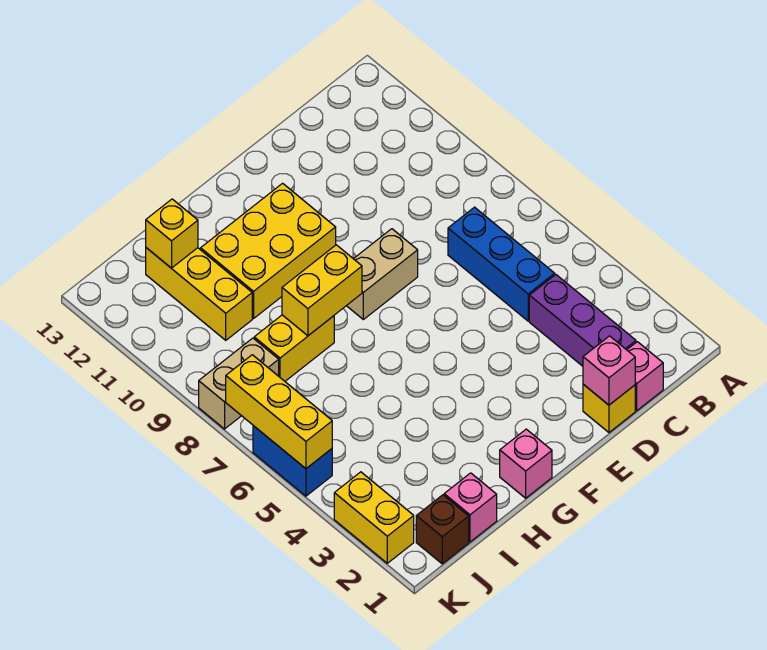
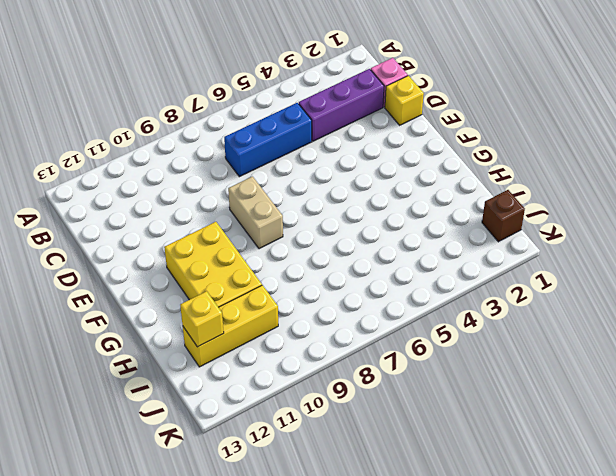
none -> pink 1x1 brick [500,429,552,498]
none -> yellow 1x2 brick [254,315,334,381]
none -> pink 1x1 brick [444,473,497,542]

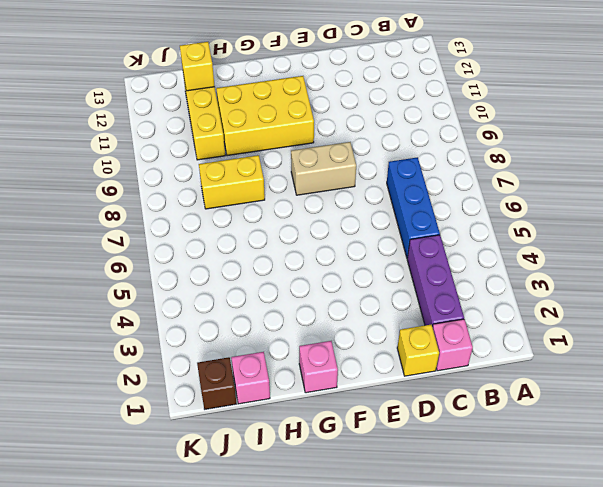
none -> tan 1x2 brick [199,338,279,429]
none -> yellow 1x2 brick [334,472,414,563]
none -> blue 1x2 brick [253,426,332,496]

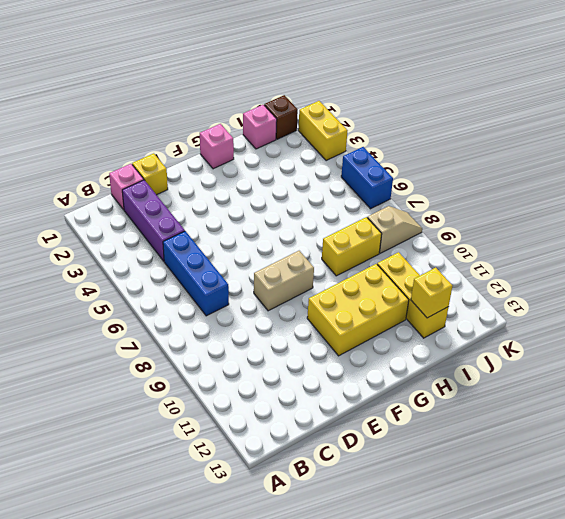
tan 1x2 slope [367,206,422,253] -> tan 1x2 brick [199,338,279,429]
none -> pink 1x1 brick [583,336,635,405]
none -> yellow 1x2 brick [282,245,362,336]
none -> yellow 1x3 brick [226,355,332,469]

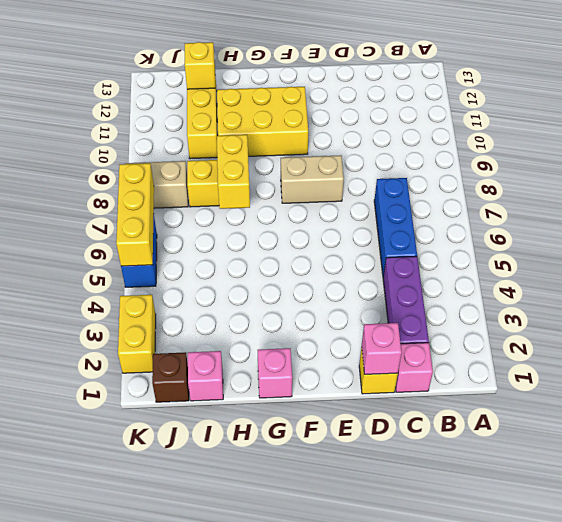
yellow 1x2 brick [217,135,250,209] -> yellow 1x2 brick turned to [282,245,362,336]

